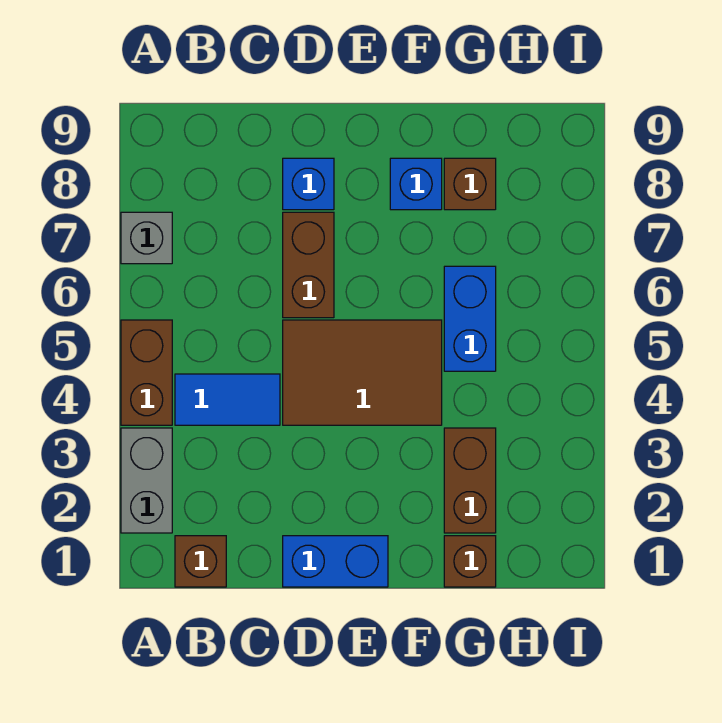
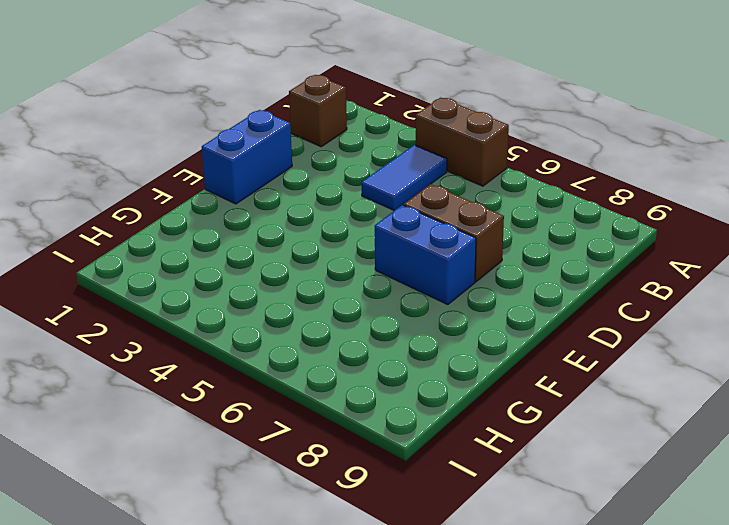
blue 1x2 brick [375,205,476,305] -> blue 1x2 brick moved to [444,266,496,371]
none -> grey 1x2 brick [121,428,172,533]
none -> grey 1x1 brick [121,212,172,264]
none -> brown 2x3 tile [283,320,442,425]

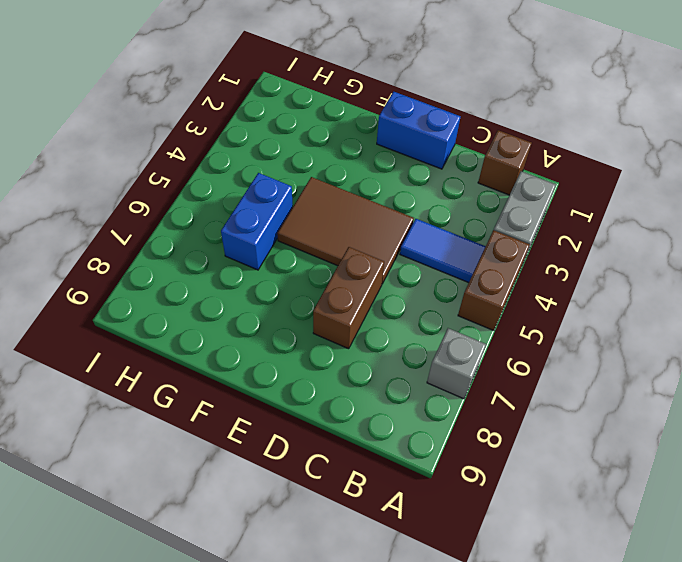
none -> blue 1x1 brick [283,158,334,210]
none -> blue 1x1 brick [390,158,442,210]
none -> brown 1x1 brick [444,536,496,587]

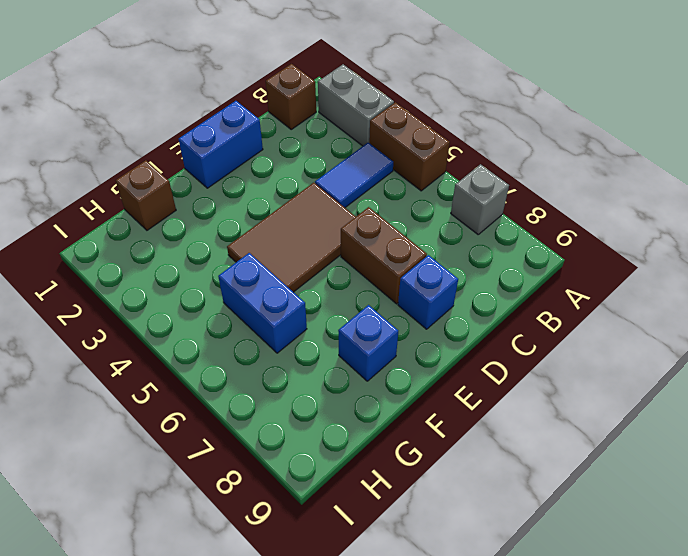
none -> brown 1x2 brick [444,428,496,533]
none -> brown 1x1 brick [444,158,496,210]

